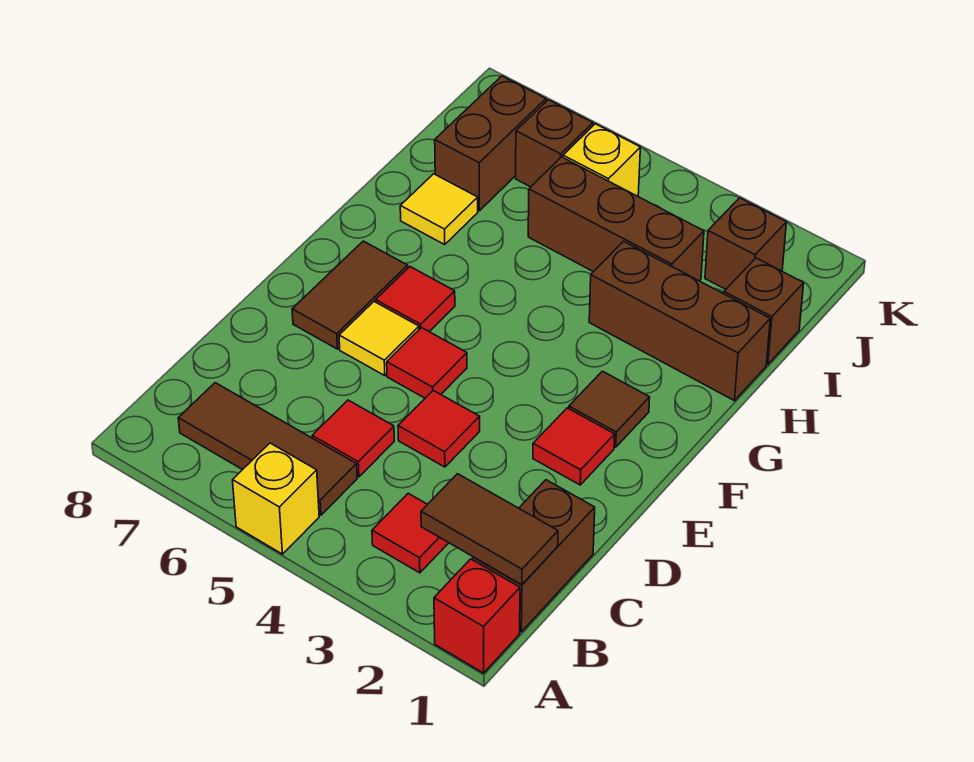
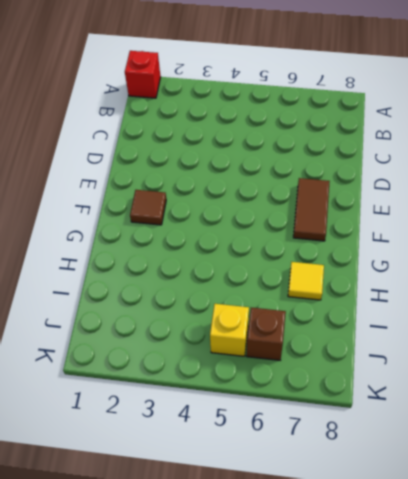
none -> yellow 1x1 brick [233,443,319,554]
none -> brown 1x2 brick [473,480,595,632]
none -> red 1x1 tile [372,493,448,573]

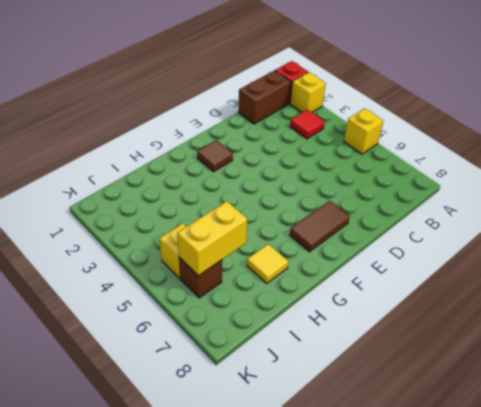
yellow 1x1 brick [290,72,326,112] -> none
yellow 1x2 brick [177,201,247,276] -> none
none -> brown 1x3 tile [178,383,357,515]
none -> red 1x1 tile [312,400,394,477]
none -> red 1x1 tile [398,390,480,467]

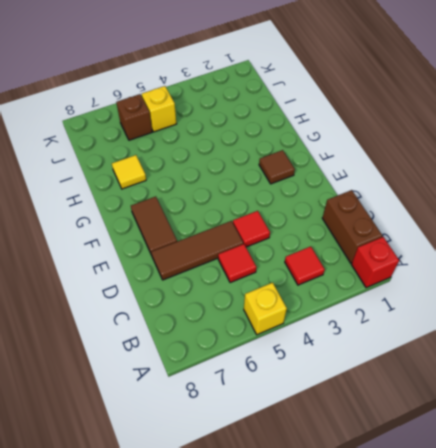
brown 1x3 tile [151,221,243,280] -> brown 1x3 tile moved to [178,383,357,515]
none -> red 1x1 tile [533,408,615,485]
none -> red 1x1 tile [387,328,467,398]
none -> yellow 1x1 tile [339,302,419,376]

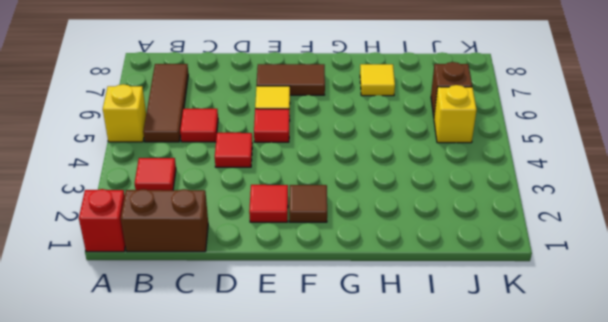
none -> red 1x1 tile [376,267,455,332]
none -> brown 1x3 brick [589,241,770,401]
none -> brown 1x1 brick [724,258,804,364]

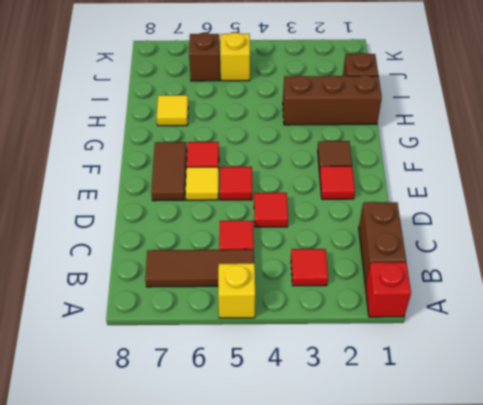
none -> brown 1x3 brick [528,157,704,281]
none -> brown 1x2 brick [435,76,546,211]
none -> brown 1x1 brick [705,198,786,289]

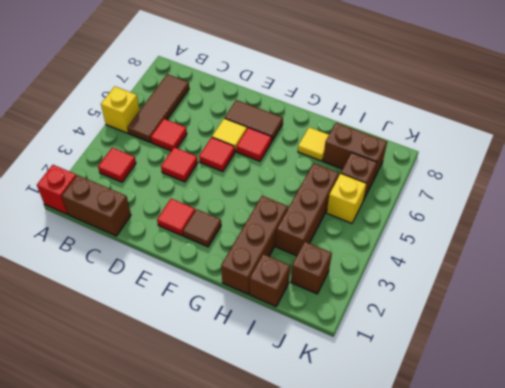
none -> brown 1x2 tile [421,474,558,585]

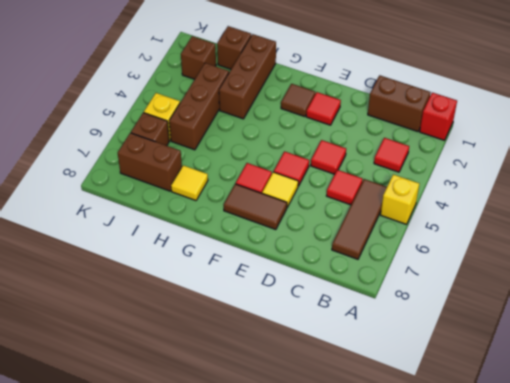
none -> brown 1x2 tile [421,474,558,585]

